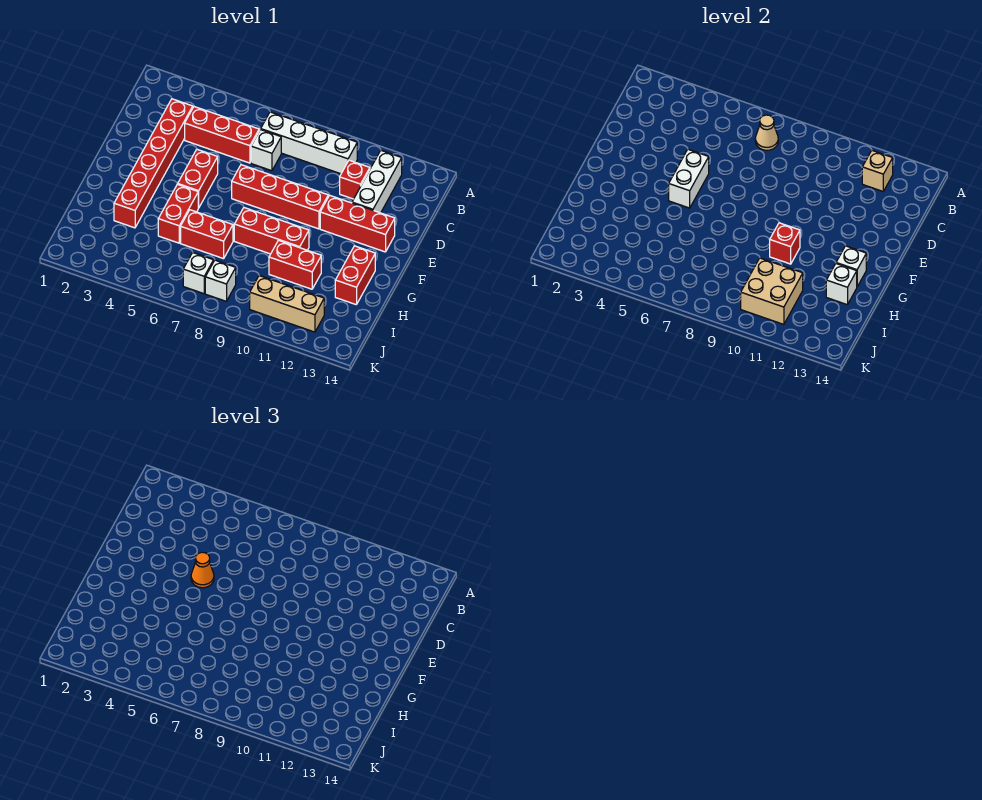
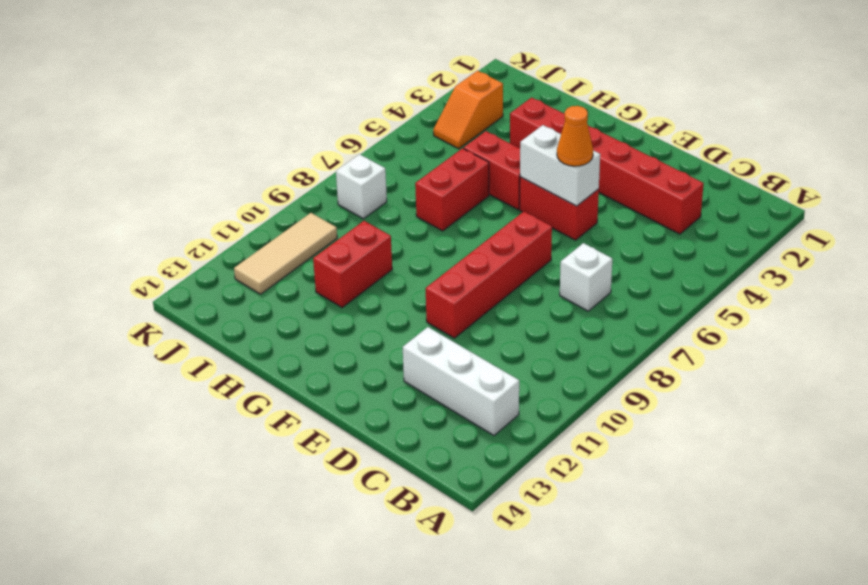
orange 1x2 slope [433,71,503,149] -> none
tan 1x3 tile [234,213,337,294] -> tan 1x3 brick [250,276,324,332]
none -> white 1x4 brick [261,112,357,174]
none -> red 1x3 brick [185,107,259,163]
none -> red 1x1 brick [340,160,370,199]

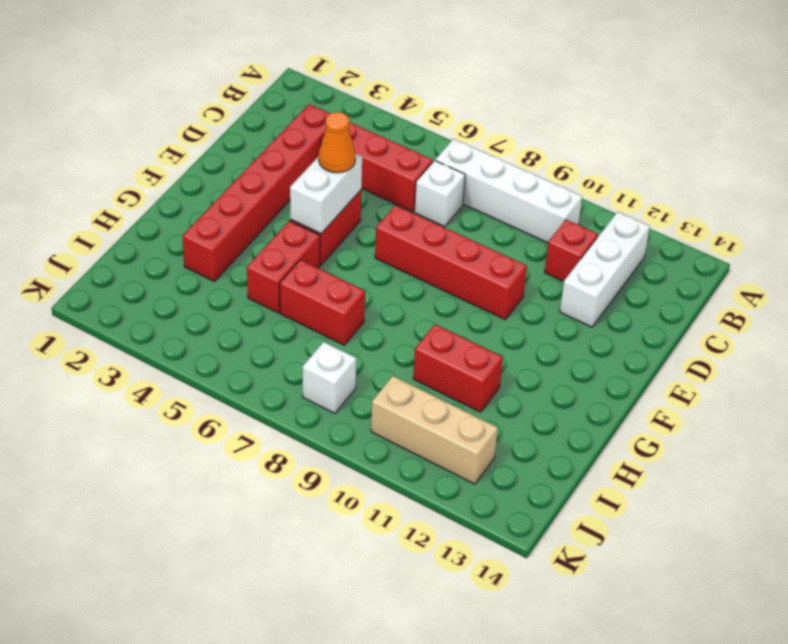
none -> red 1x3 brick [320,195,395,252]
none -> red 1x3 brick [234,208,309,254]
none -> red 1x2 brick [335,246,375,305]

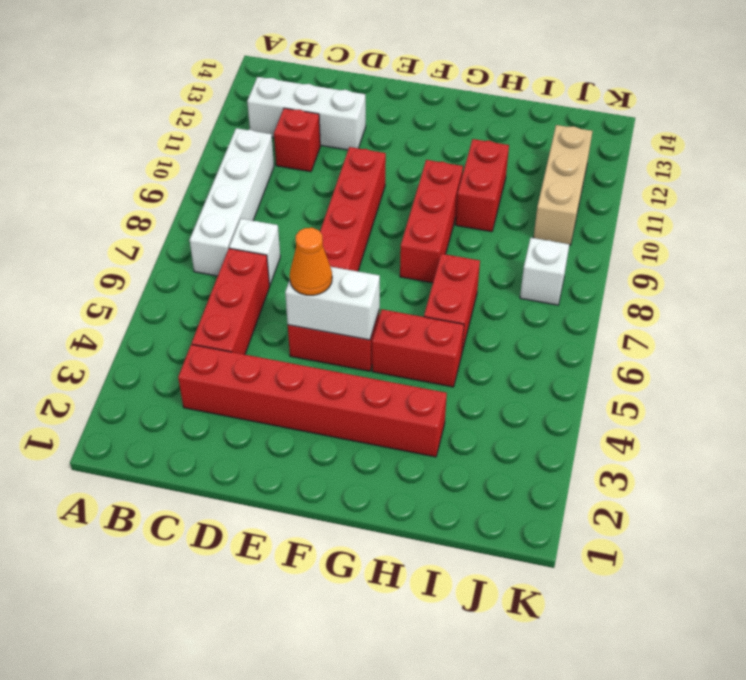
none -> red 1x3 brick [320,195,395,252]
none -> red 1x2 brick [335,246,375,305]
none -> white 1x1 brick [183,253,214,294]

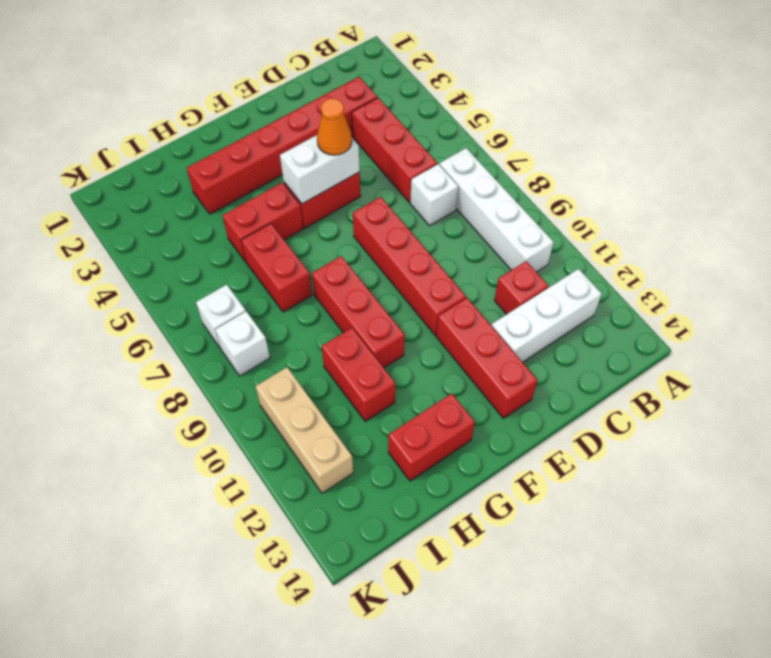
none -> tan 1x1 cone [755,115,778,150]
none -> tan 1x1 brick [862,151,893,191]
none -> red 1x1 brick [770,223,800,264]

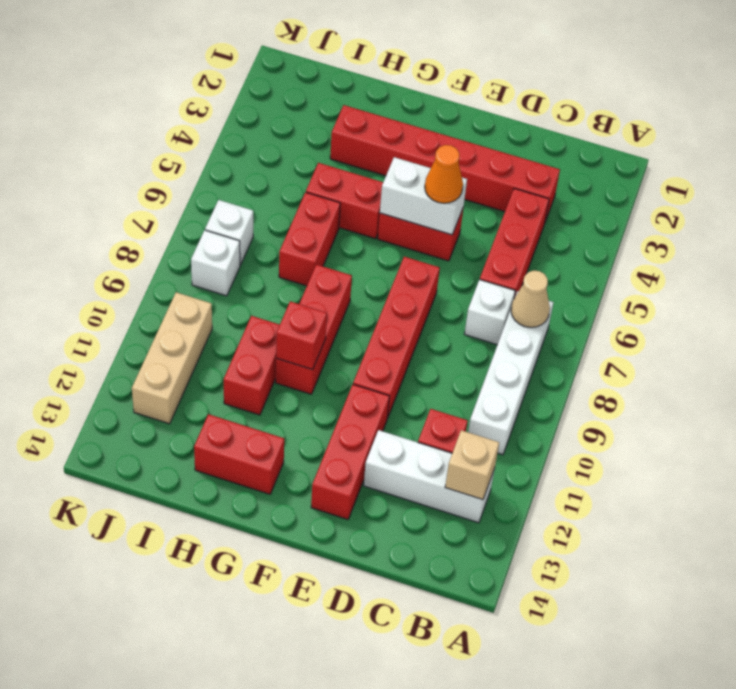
none -> white 1x1 brick [836,246,866,286]
none -> white 1x1 brick [826,264,857,305]
none -> tan 2x2 brick [741,258,803,324]

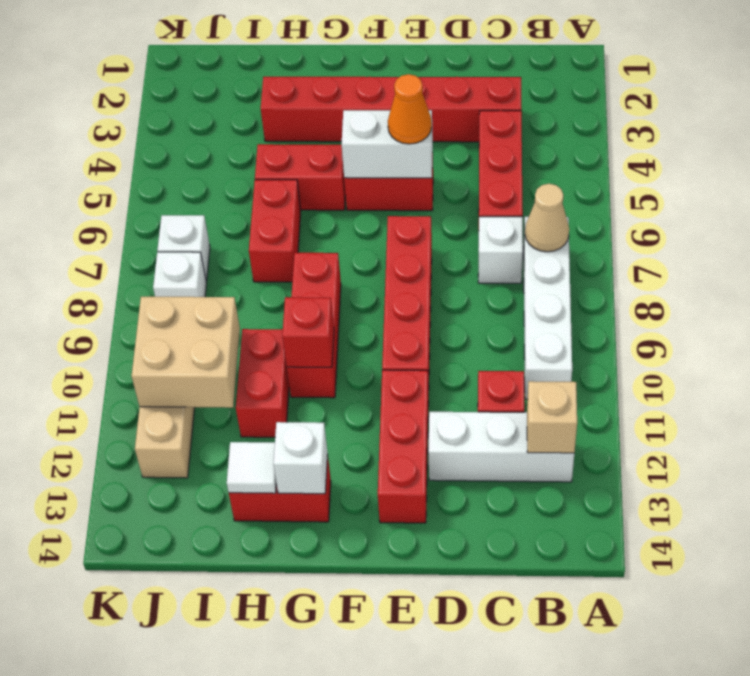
white 1x1 tile [227,442,276,493] -> white 1x1 brick [826,264,857,305]

